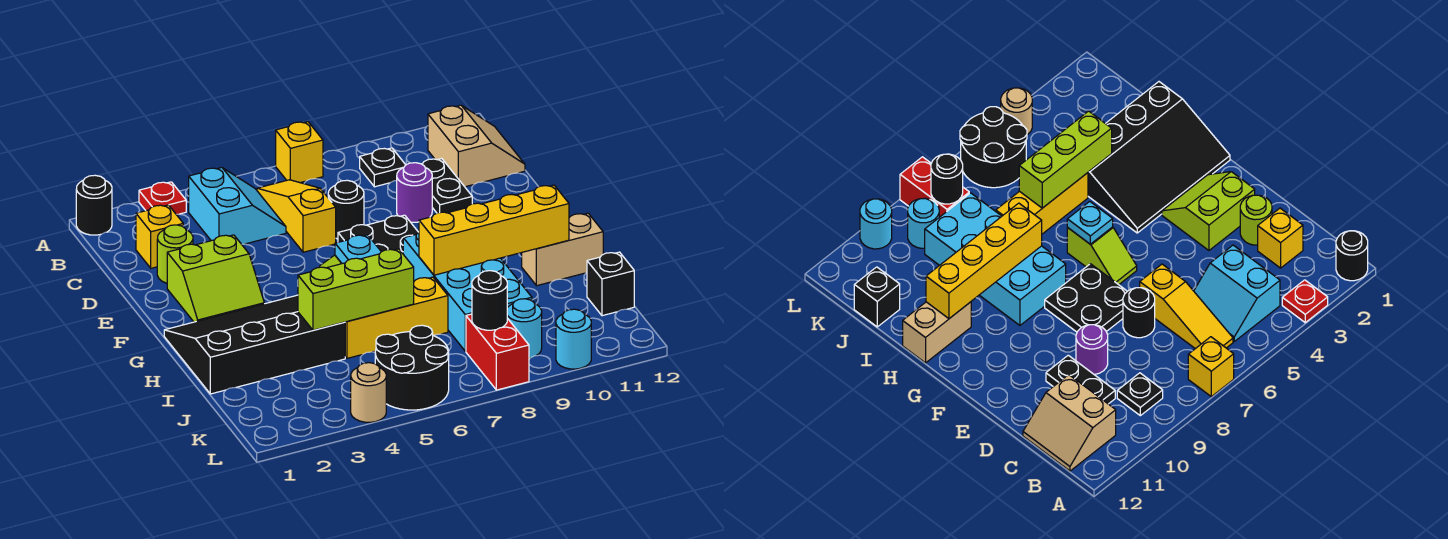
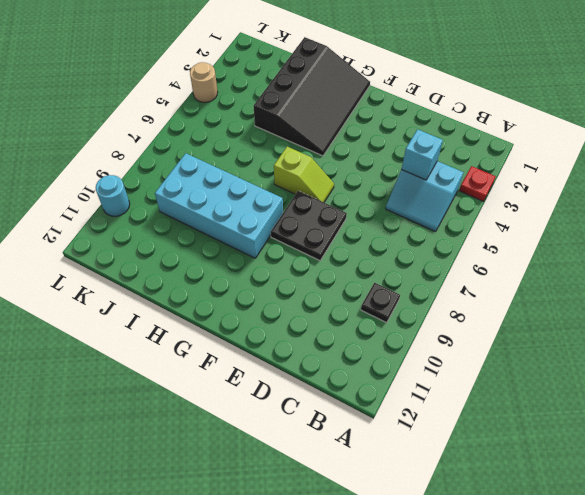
cyan 1x1 brick [402,129,443,180] -> none
none -> black 1x1 round brick [76,175,112,235]
none -> yellow 1x1 brick [276,122,323,183]
none -> yellow 1x3 slope [257,180,336,252]

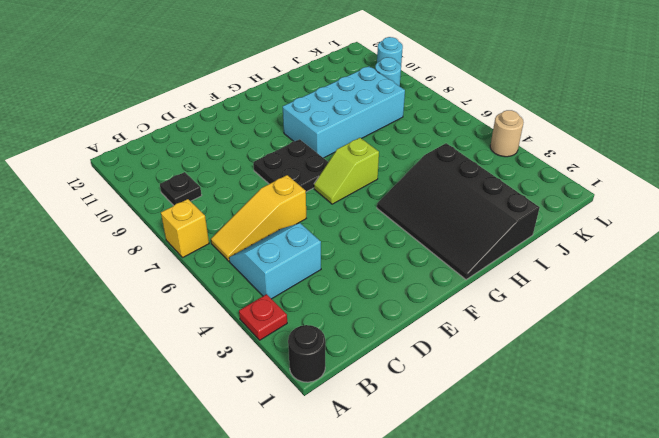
none -> tan 2x2 slope [428,105,525,187]
none -> yellow 1x1 brick [136,205,183,268]
none -> black 1x2 plate [422,159,472,213]

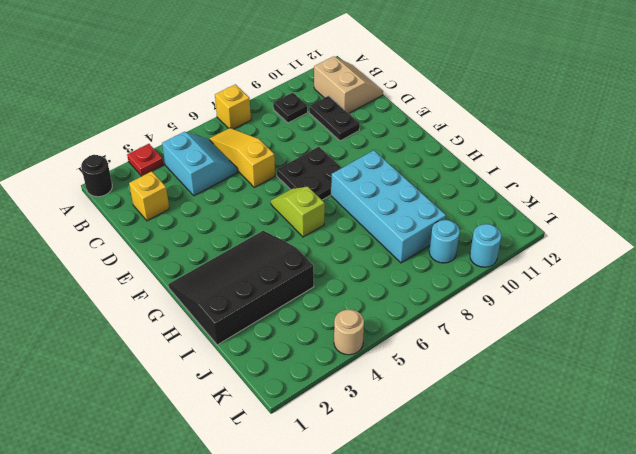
none -> lime 1x1 round brick [157,225,193,283]
none -> black 1x1 round brick [328,180,364,239]
none -> purple 1x1 round brick [397,163,432,222]

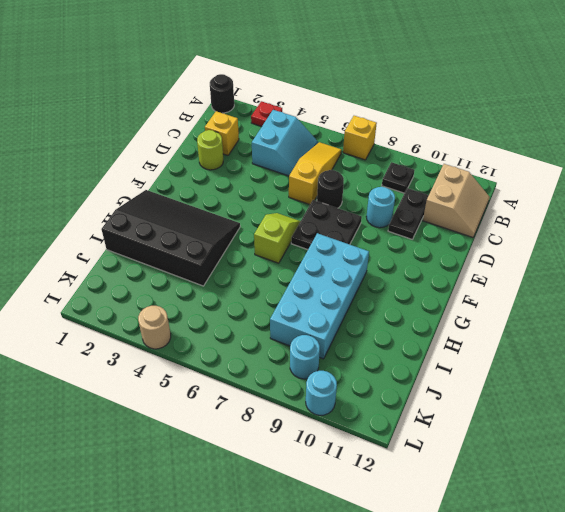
cyan 1x1 round brick [366,187,395,228] -> purple 1x1 round brick [397,163,432,222]
none -> lime 2x2 slope [167,235,264,322]
none -> tan 1x2 brick [522,213,603,286]
none -> yellow 1x3 brick [345,277,448,358]

